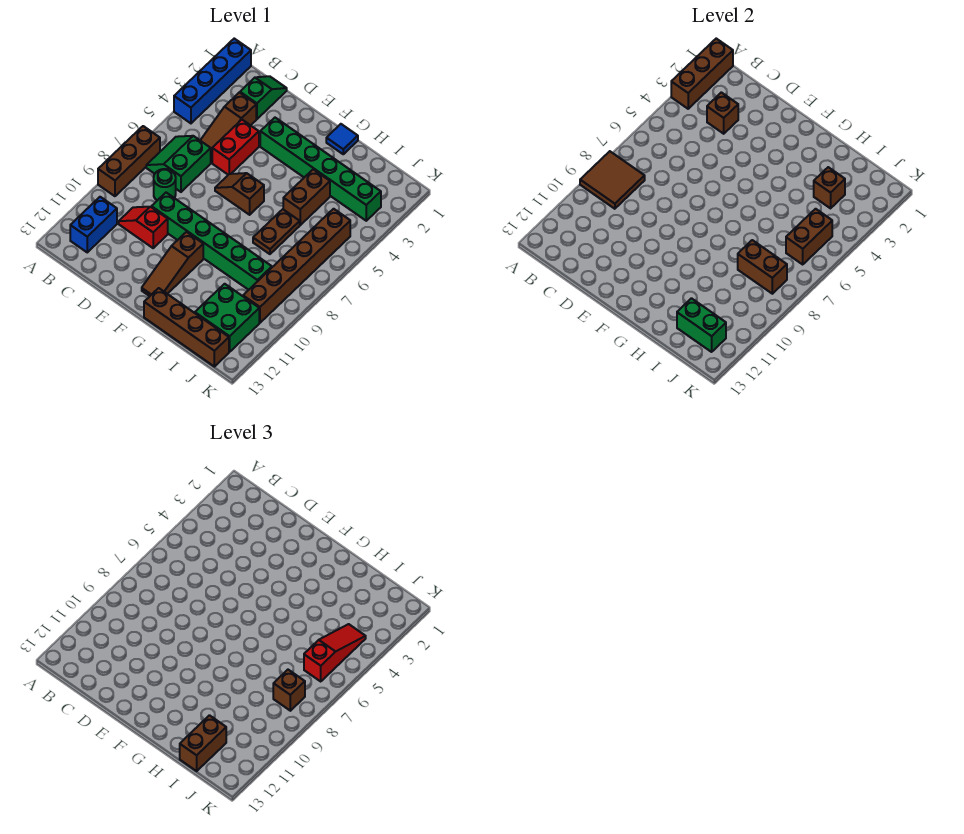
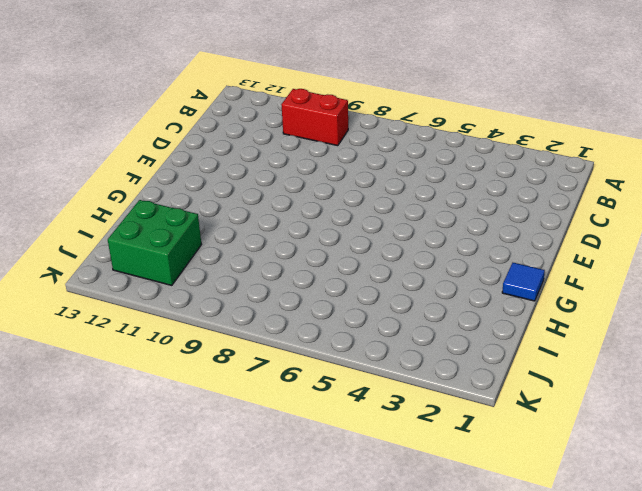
red 1x2 brick [281,89,348,146] -> red 1x2 brick moved to [212,120,259,175]
none -> blue 1x4 brick [174,39,251,123]
none -> brown 1x3 brick [98,126,160,196]
none -> green 2x2 slope [146,136,211,192]

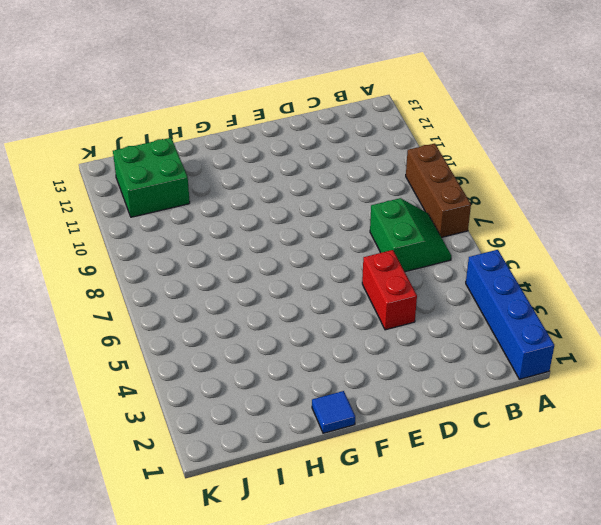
none -> blue 1x2 brick [70,197,117,252]
none -> green 1x2 slope [240,76,287,119]
none -> brown 1x3 slope [200,92,256,163]

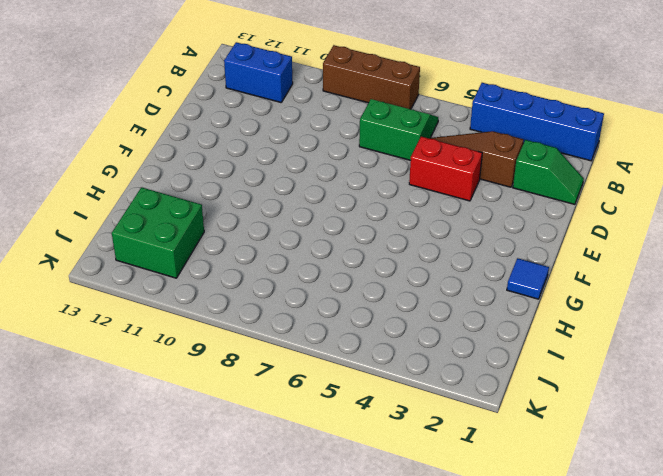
none -> green 1x1 round brick [154,169,176,200]
none -> red 1x2 slope [119,207,168,248]
none -> green 1x6 brick [152,193,272,290]

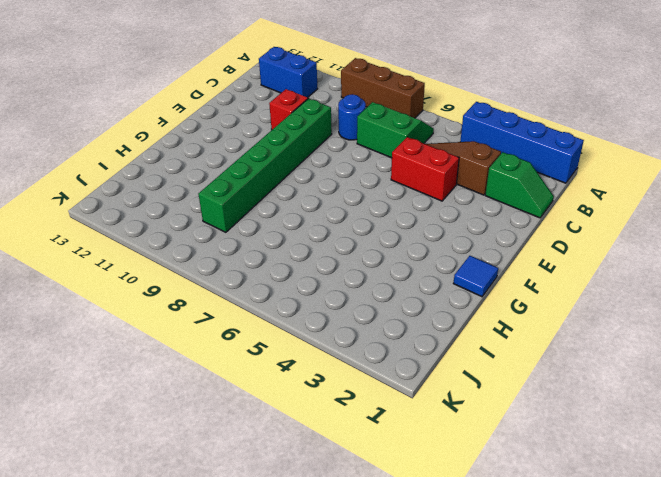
blue 1x1 round brick [338,94,366,140] -> green 1x1 round brick [154,169,176,200]
none -> green 1x6 brick [260,118,381,221]
none -> brown 1x2 slope [215,173,264,215]
none -> brown 1x3 slope [142,232,203,296]

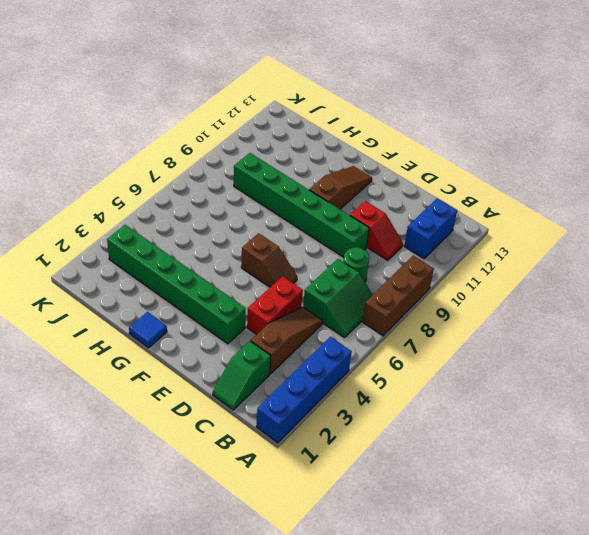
none -> brown 1x4 brick [144,288,229,367]
none -> brown 1x2 brick [283,169,330,225]
none -> brown 1x2 plate [253,209,300,254]

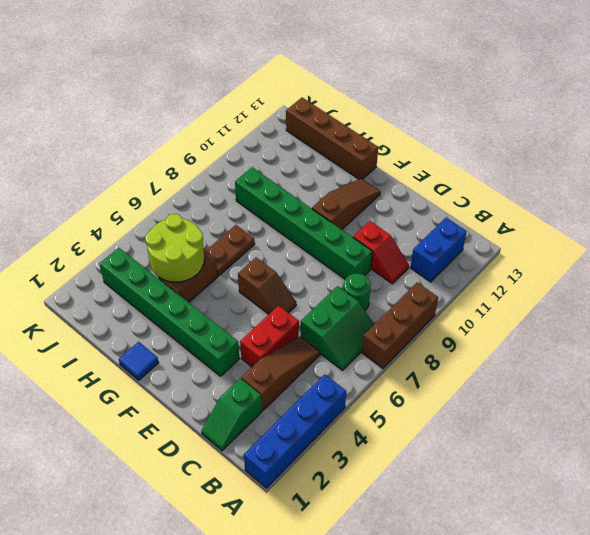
lime 2x2 round brick [145,214,205,282] -> none
none -> green 2x2 brick [195,284,259,352]
none -> brown 1x6 brick [243,209,350,323]
none -> brown 1x3 brick [671,39,733,109]

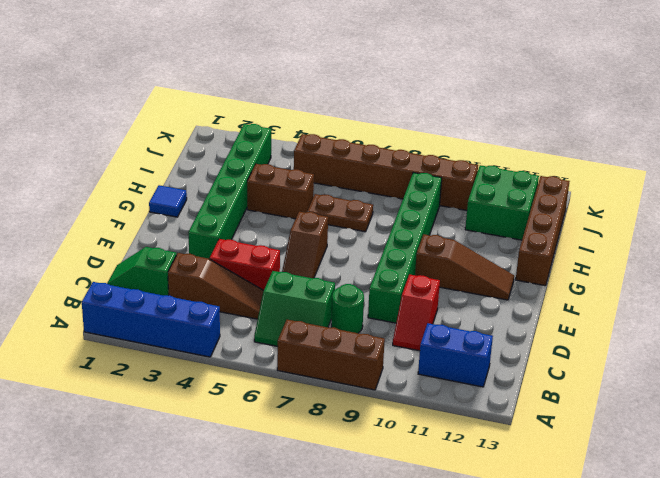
none -> brown 1x3 brick [671,39,733,109]
none -> brown 2x2 tile [580,151,645,209]
none -> brown 1x1 brick [707,92,738,134]

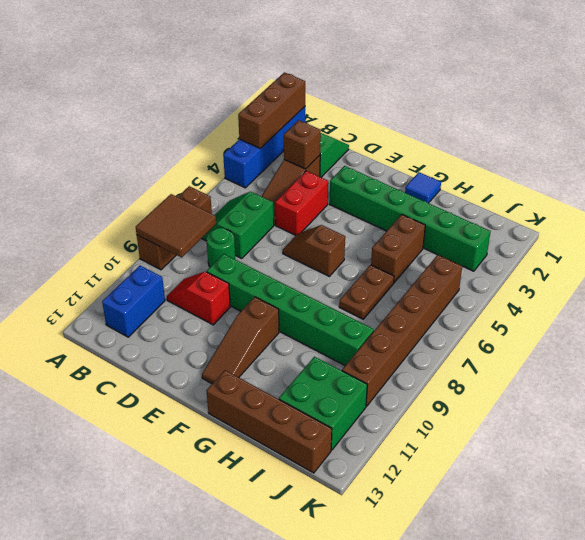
none -> brown 1x1 brick [814,167,845,208]
none -> brown 1x2 brick [738,240,787,294]
none -> green 1x2 brick [677,298,726,352]

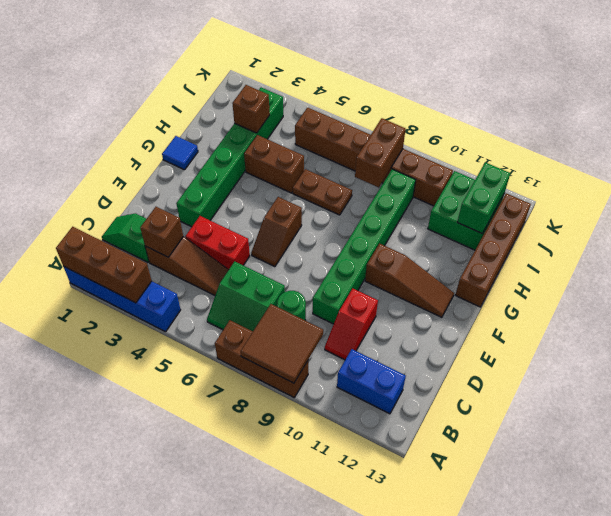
none -> brown 1x2 brick [786,209,832,264]
none -> brown 1x2 brick [180,715,226,771]
none -> red 1x3 slope [304,624,366,681]

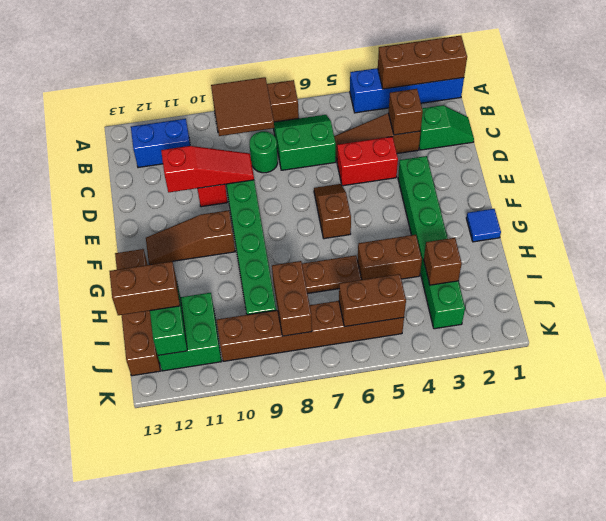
red 1x3 slope [161,146,254,192] -> red 1x3 slope moved to [304,624,366,681]
none -> brown 1x1 brick [273,670,305,711]

